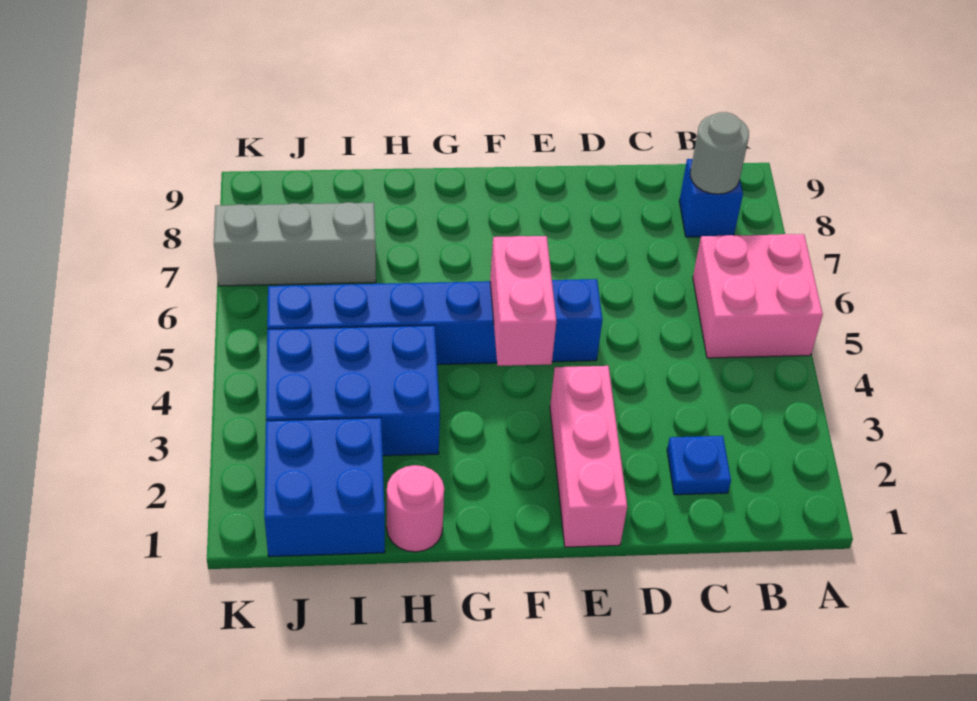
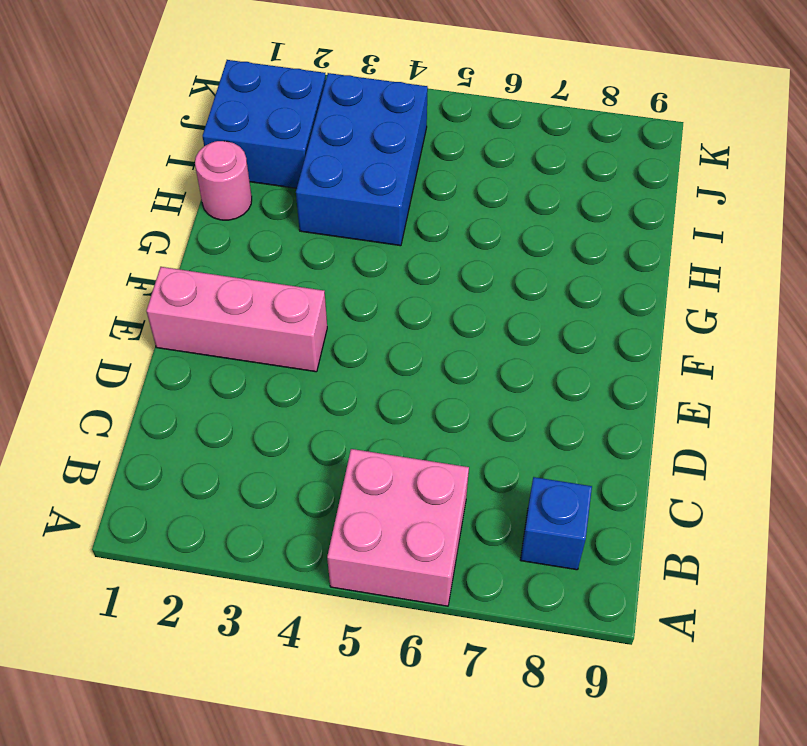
none -> blue 1x1 plate [667,436,731,495]
none -> blue 1x6 brick [267,279,603,365]

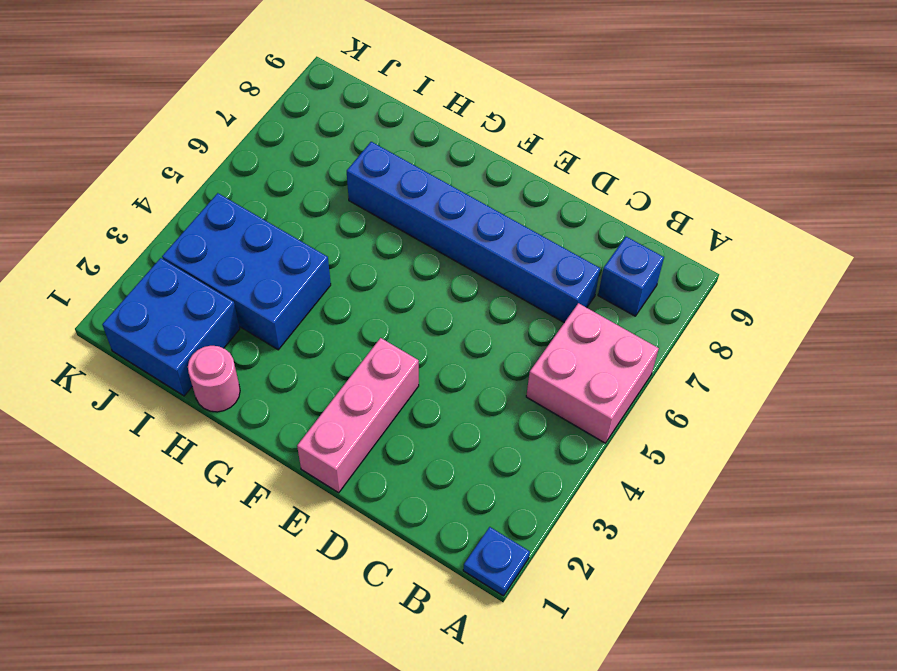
blue 1x1 plate [463,527,530,596] -> blue 1x1 plate moved to [667,436,731,495]
blue 1x6 brick [347,142,600,322] -> blue 1x6 brick moved to [267,279,603,365]
none -> grey 1x3 brick [214,202,376,286]
none -> grey 1x1 round brick [690,112,749,194]

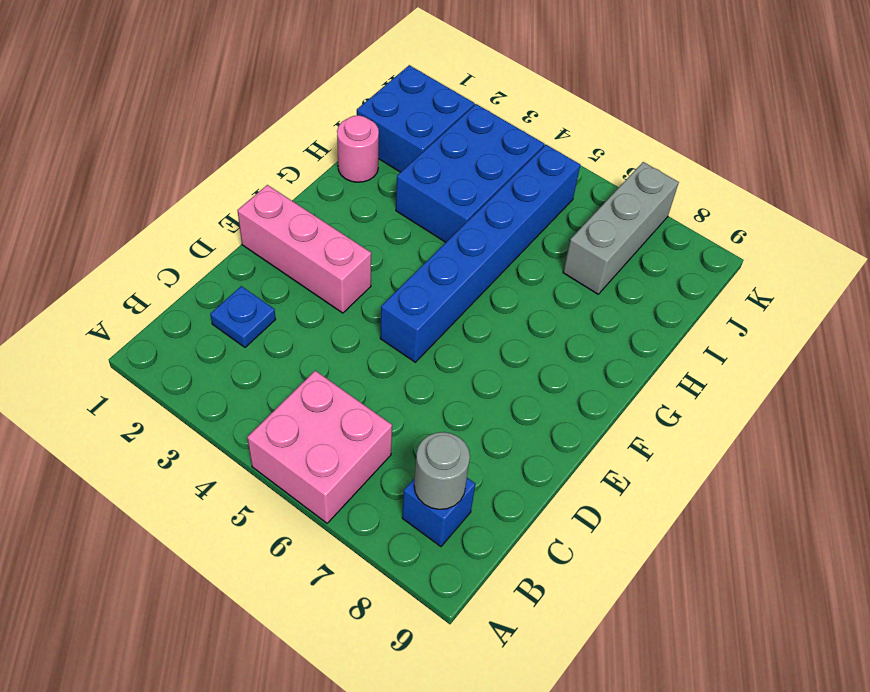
none -> pink 1x2 brick [490,236,556,366]

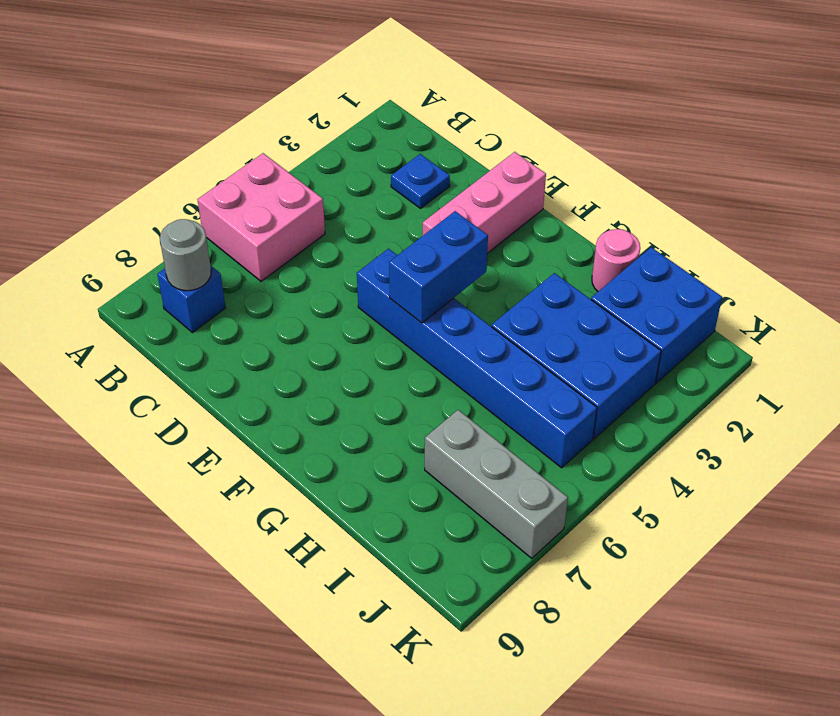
blue 1x2 brick [389,211,488,323] -> pink 1x2 brick [490,236,556,366]

